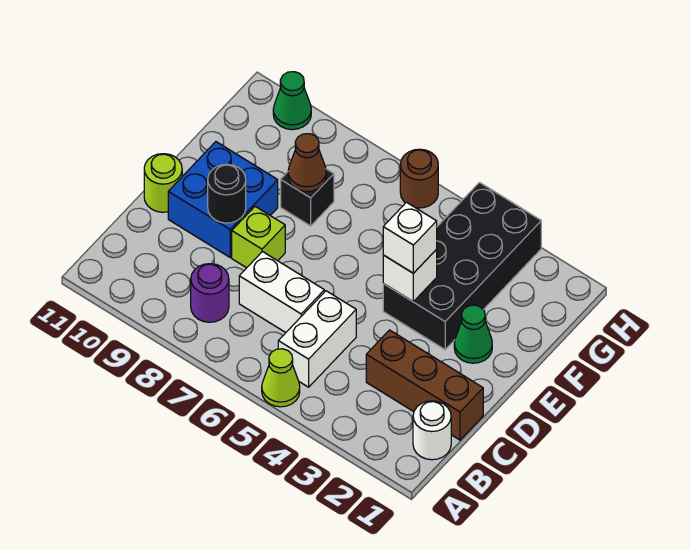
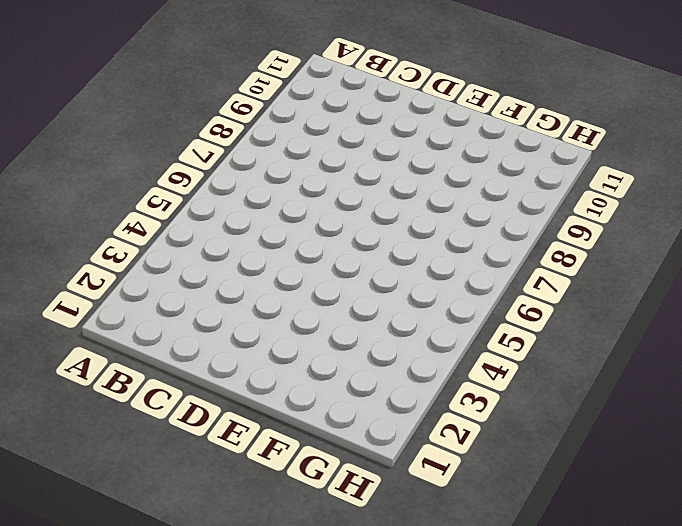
none -> lime 1x1 cone [262,349,300,407]
none -> white 1x1 round brick [413,401,451,460]
none -> white 1x2 brick [278,291,356,387]

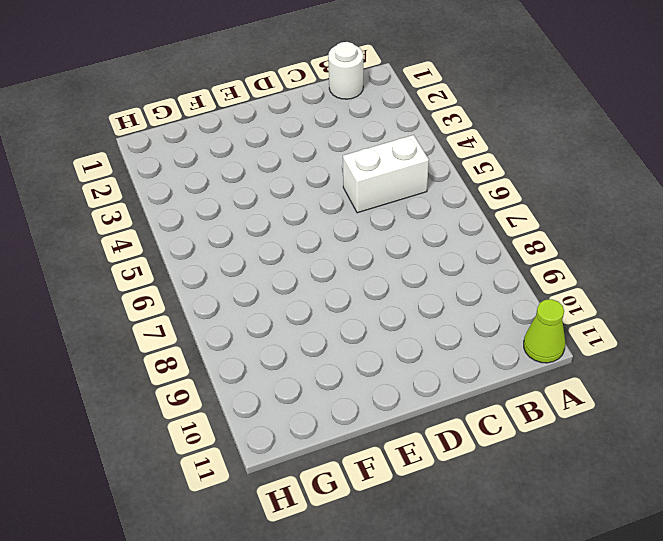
lime 1x1 cone [524,299,565,363] -> lime 1x1 cone moved to [262,349,300,407]
none -> purple 1x1 round brick [191,264,229,322]
none -> brown 1x3 brick [366,330,483,440]
none -> white 1x2 brick [239,252,324,333]

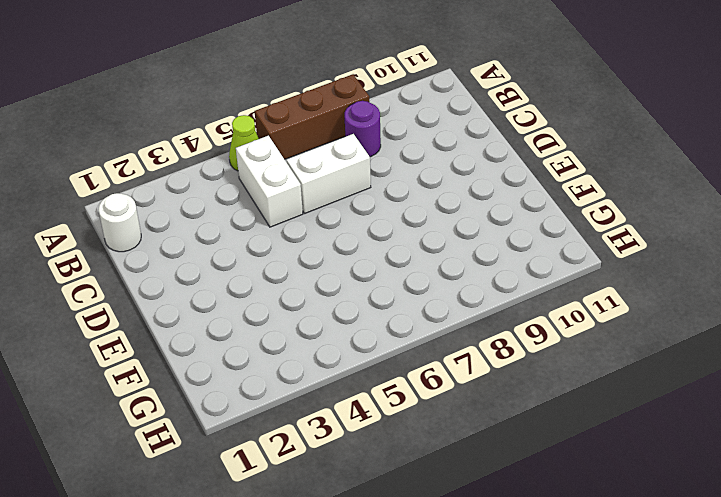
brown 1x3 brick [255,74,369,160] -> brown 1x3 brick moved to [366,330,483,440]
none -> lime 1x1 brick [232,207,285,268]
none -> blue 2x2 brick [168,142,278,257]
none -> lime 1x1 round brick [144,154,182,212]

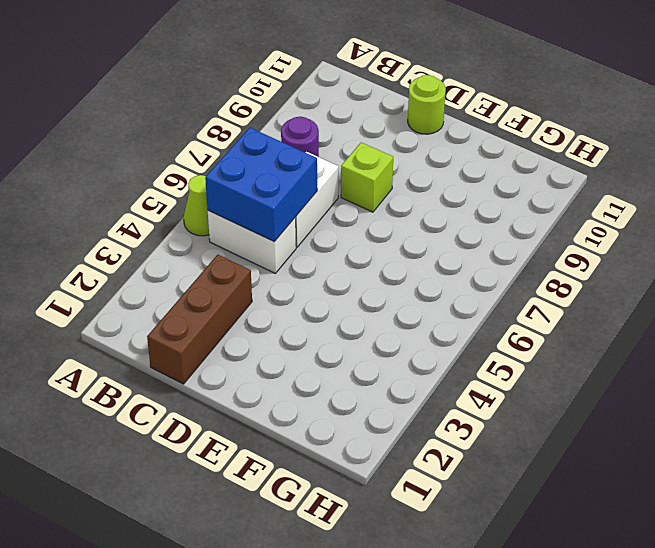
blue 2x2 brick [205,128,317,242] -> blue 2x2 brick moved to [168,142,278,257]
none -> white 1x1 round brick [413,401,451,460]
none -> green 1x1 cone [454,305,492,363]
none -> black 2x4 brick [383,183,541,350]

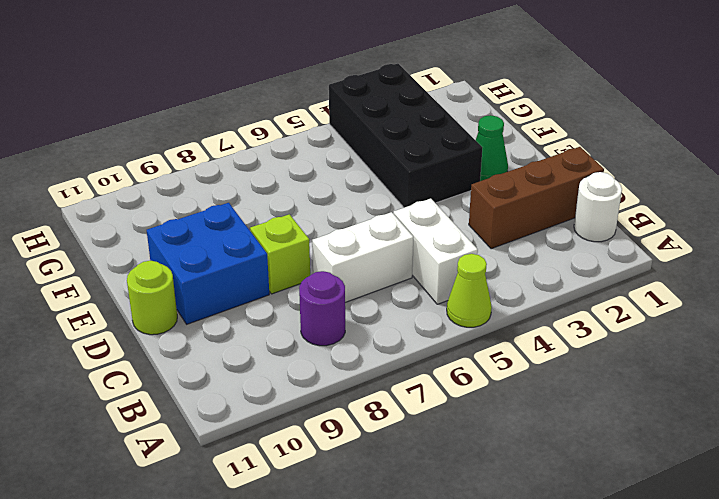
none -> black 1x1 brick [281,169,334,226]
none -> brown 1x1 round brick [400,149,438,208]
none -> green 1x1 cone [273,72,311,130]

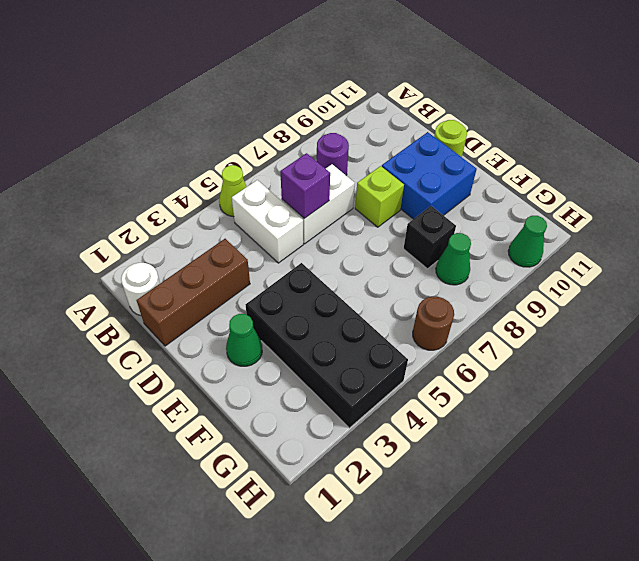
purple 1x1 brick [280,153,330,218] -> none
green 1x1 cone [436,233,471,285] -> none
none -> black 1x1 round brick [208,164,246,223]
none -> white 1x1 brick [383,250,437,301]
none -> brown 1x1 cone [288,134,326,192]

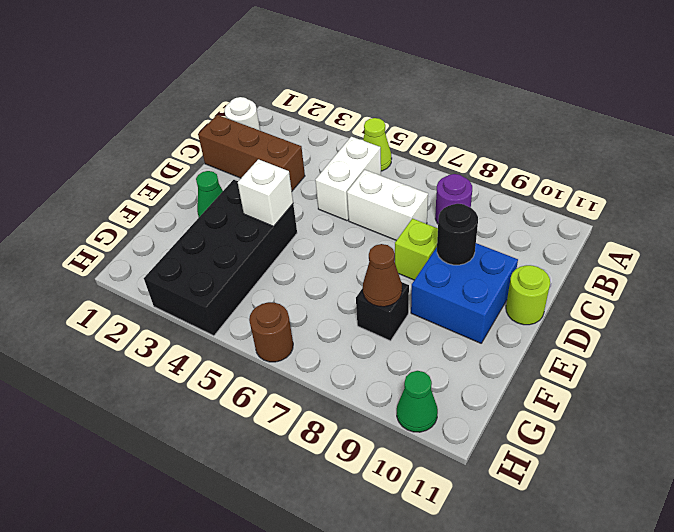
none -> white 1x1 brick [383,202,437,273]

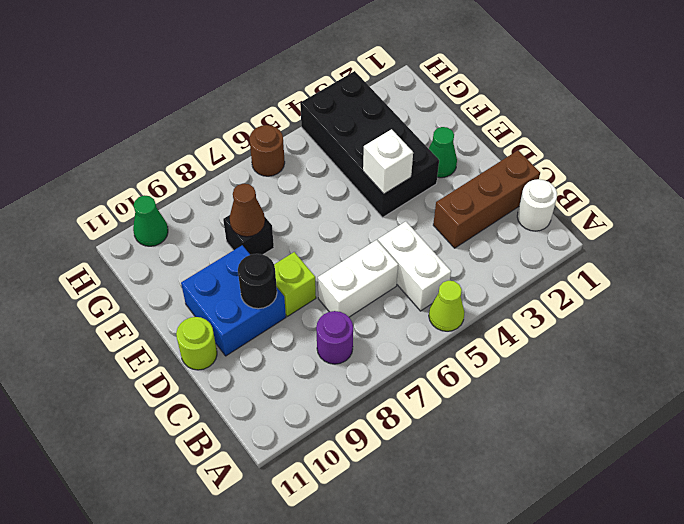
none -> white 1x1 brick [383,202,437,273]

